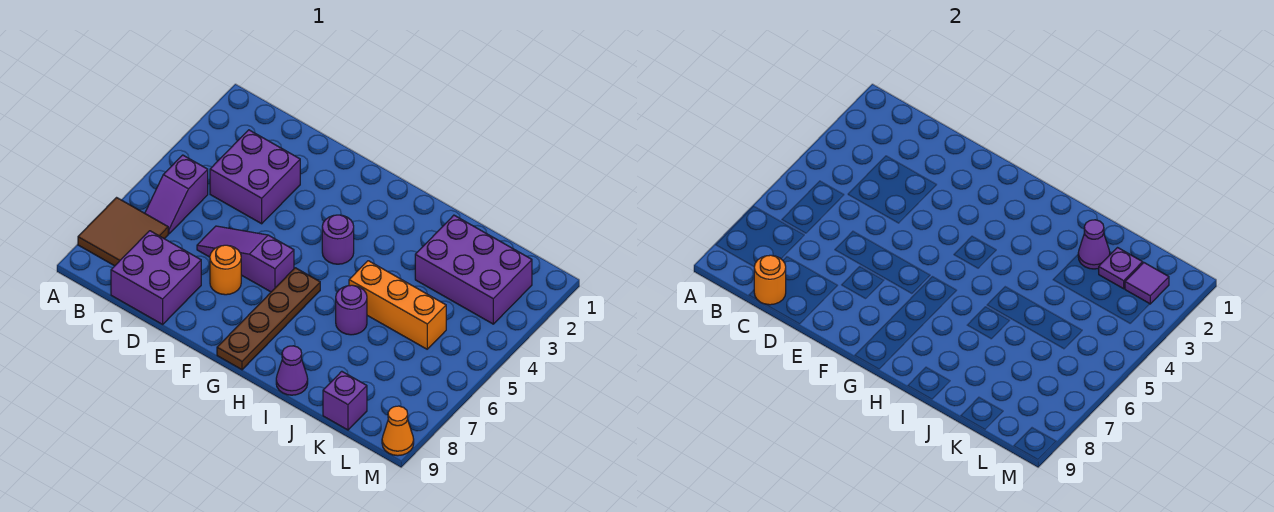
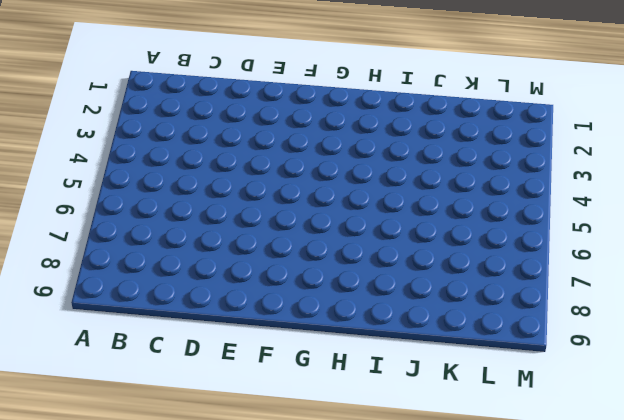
none -> brown 2x2 tile [78,198,168,266]
none -> purple 1x2 slope [145,155,208,234]
none -> purple 2x2 brick [210,130,300,224]

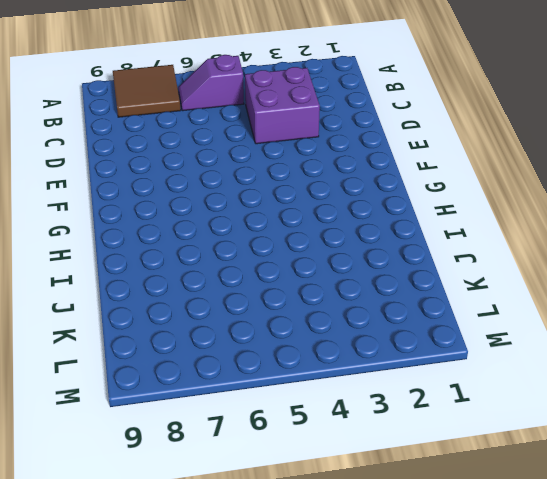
none -> purple 2x2 brick [111,231,201,324]
none -> purple 1x3 slope [197,226,294,292]
none -> orange 1x1 round brick [210,245,241,295]

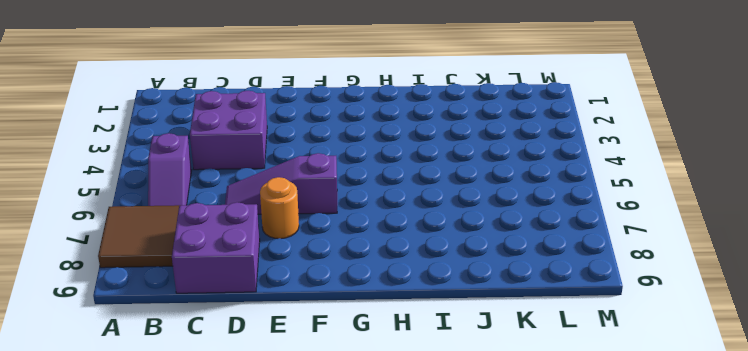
none -> purple 1x1 round brick [322,215,354,264]
none -> brown 1x4 plate [217,268,320,370]
none -> orange 1x3 brick [349,261,446,349]

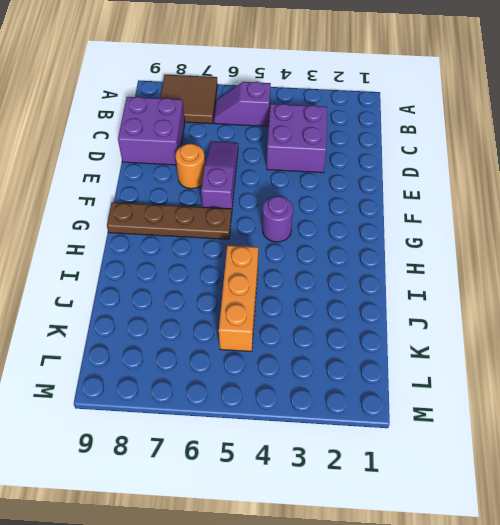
none -> purple 1x1 round brick [336,285,367,335]
none -> purple 1x1 cone [276,346,308,395]
none -> purple 2x3 brick [415,215,532,324]

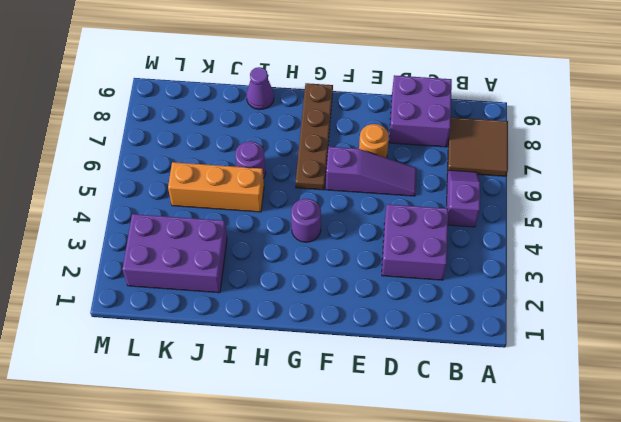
none -> purple 1x1 brick [323,371,367,430]
none -> orange 1x1 cone [382,406,414,456]
none -> orange 1x1 round brick [754,255,786,305]

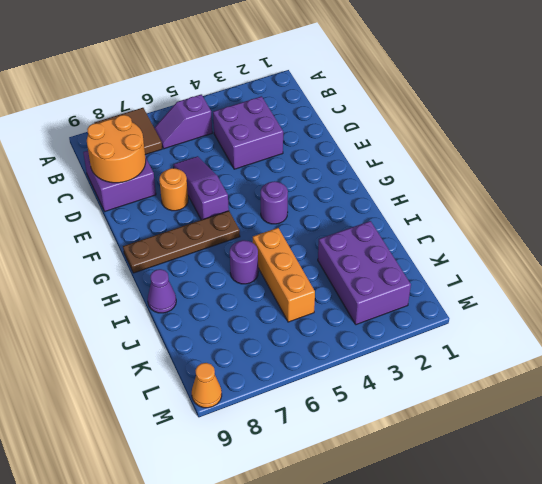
orange 2x2 round brick [87,115,146,183] -> orange 1x1 round brick [754,255,786,305]
none -> purple 1x1 brick [323,371,367,430]
none -> purple 1x1 cone [1078,220,1110,269]
none -> purple 1x1 plate [1099,248,1143,289]

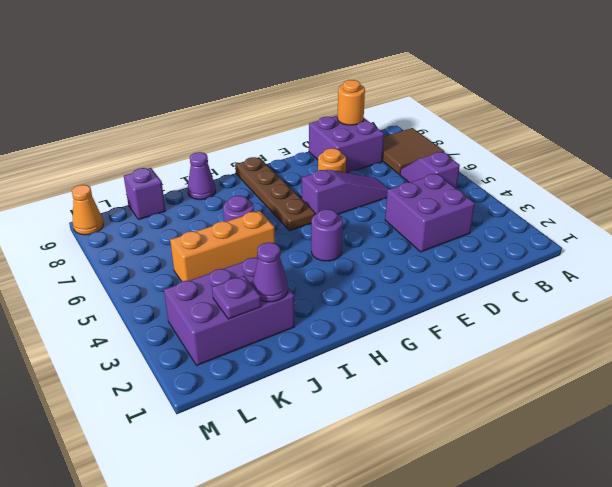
none -> purple 1x1 tile [1125,263,1169,304]

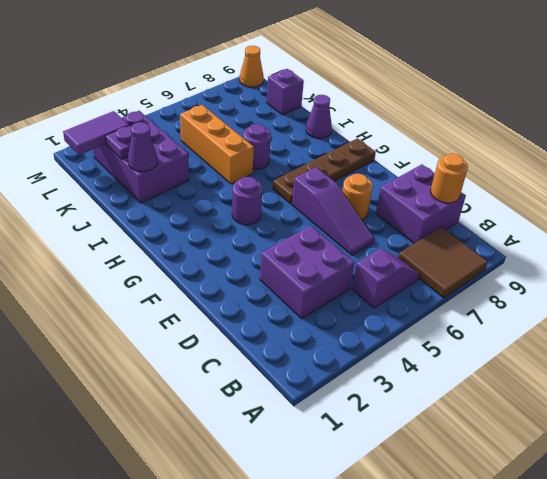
purple 1x2 tile [63,111,129,155] -> purple 1x1 tile [1125,263,1169,304]

